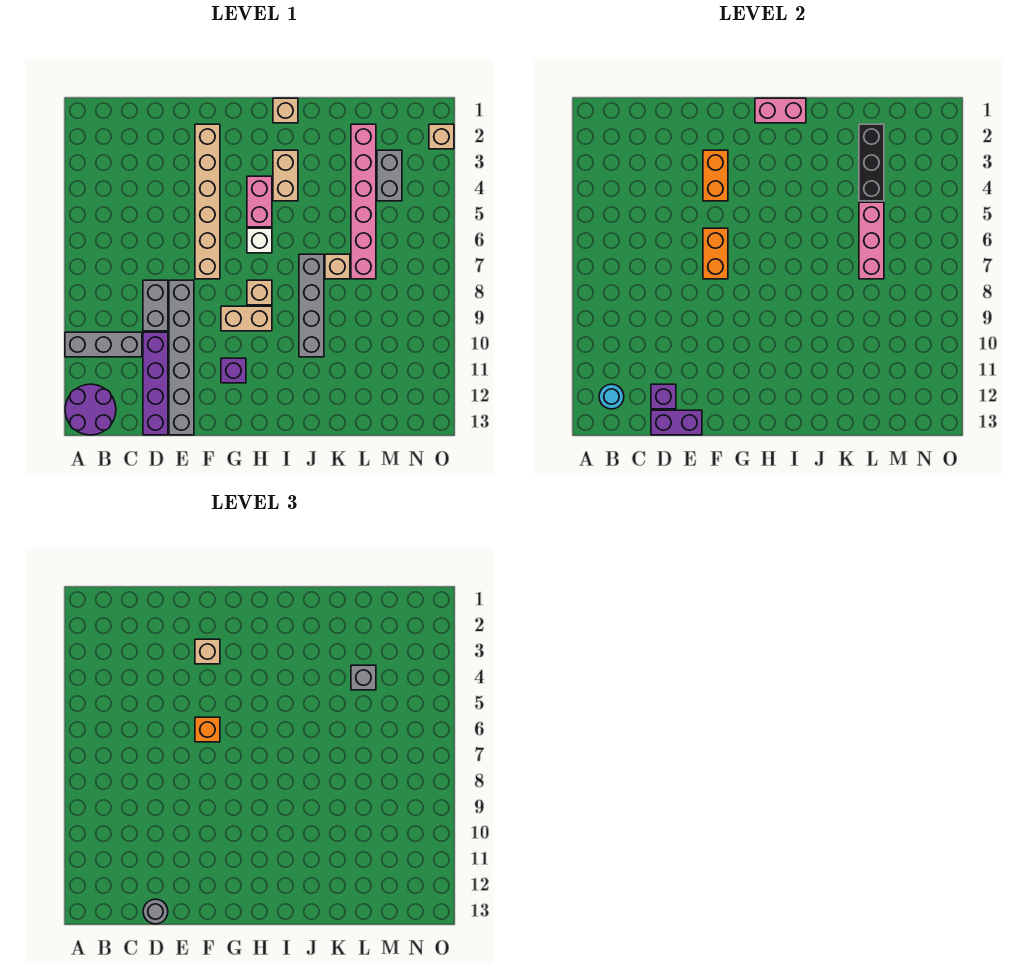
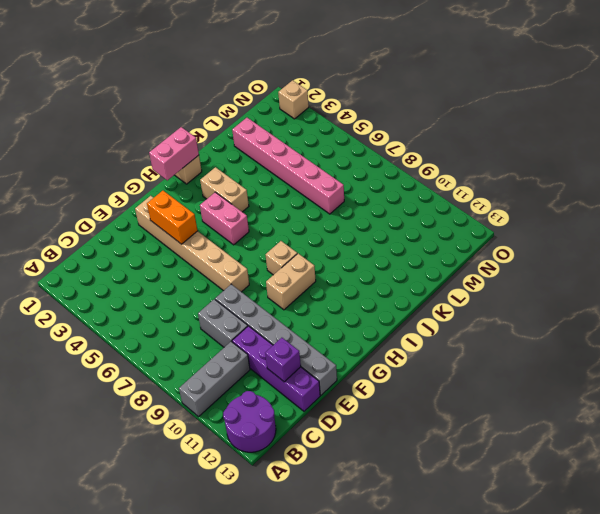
none -> purple 1x1 brick [221,358,246,383]
none -> white 1x1 brick [247,228,272,253]
none -> grey 1x4 brick [299,254,324,357]
none -> tan 1x1 brick [325,254,350,279]

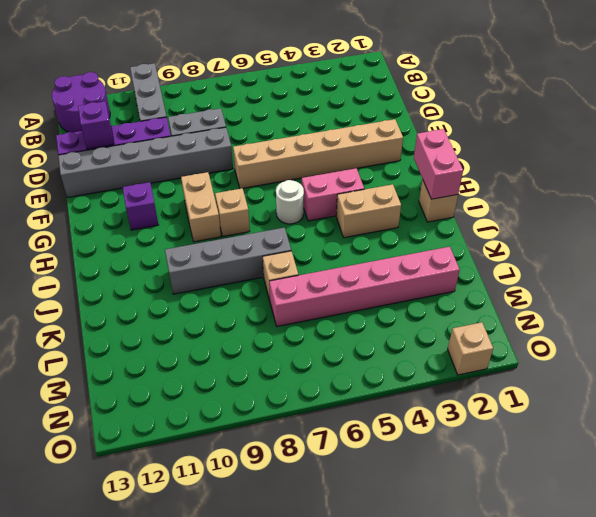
white 1x1 round brick [276,180,304,224] -> white 1x1 brick [247,228,272,253]
none -> grey 1x2 brick [377,150,402,201]
none -> cyan 1x1 round brick [599,384,624,409]
none -> purple 1x2 brick [651,410,702,435]
none -> orange 1x2 brick [703,150,728,201]

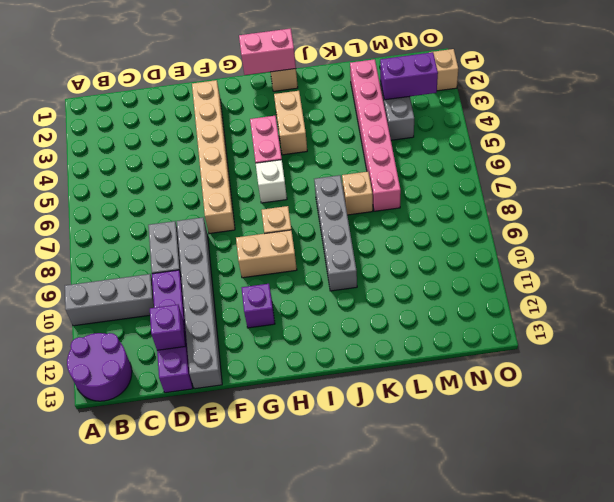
purple 1x2 brick [380,52,438,100] -> purple 1x2 brick moved to [651,410,702,435]
none -> cyan 1x1 round brick [599,384,624,409]
none -> orange 1x2 brick [703,150,728,201]
none -> orange 1x2 brick [703,228,728,279]
none -> black 1x3 brick [859,124,884,201]

